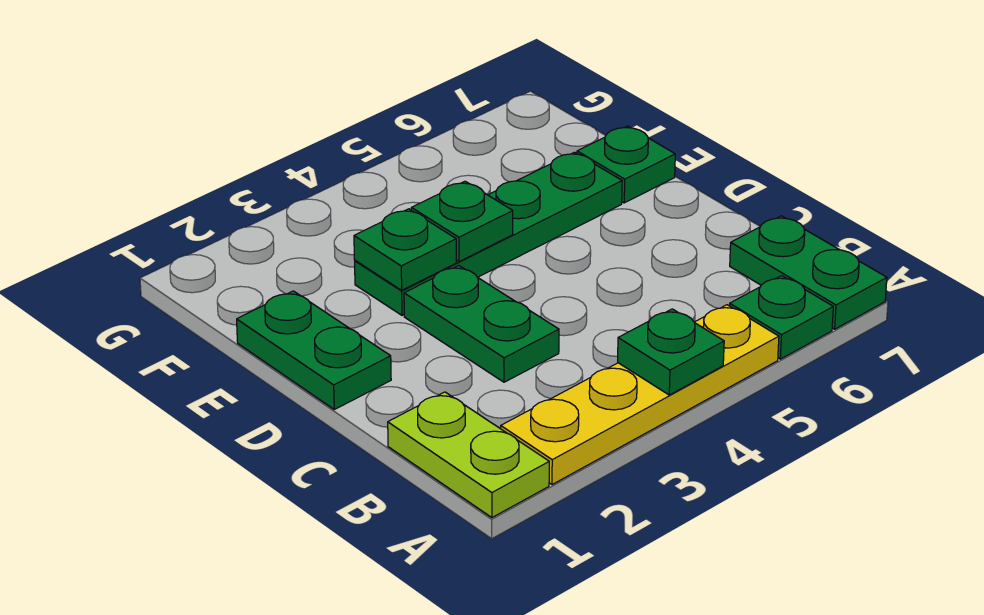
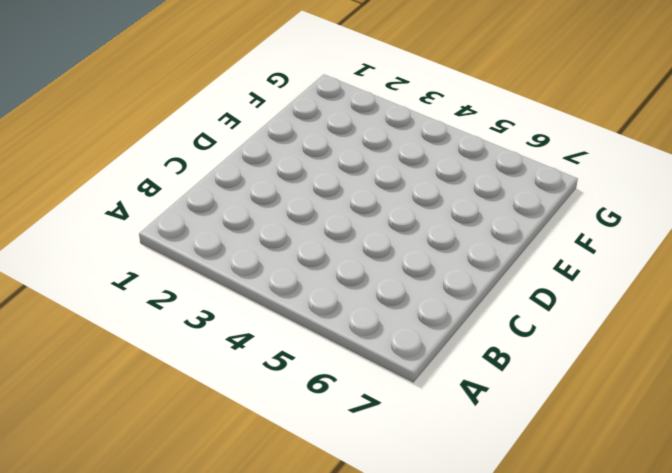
none -> lime 1x2 plate [388,392,549,518]
none -> yellow 1x4 plate [501,305,779,485]

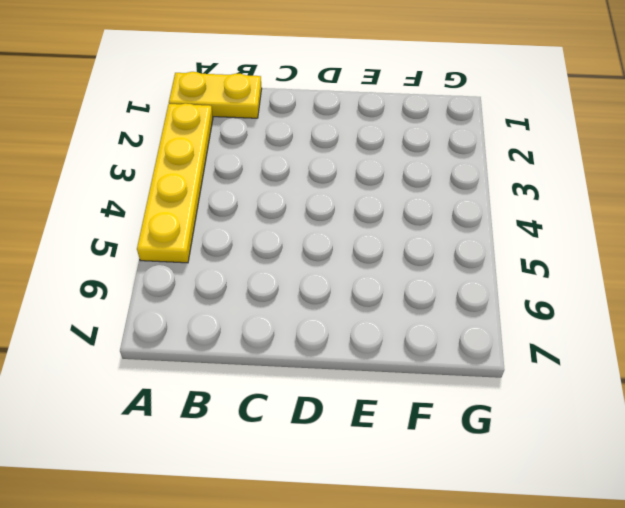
yellow 1x2 plate [169,72,262,118] -> lime 1x2 plate [388,392,549,518]
none -> green 1x1 plate [730,276,833,359]
none -> green 1x2 plate [730,216,887,329]

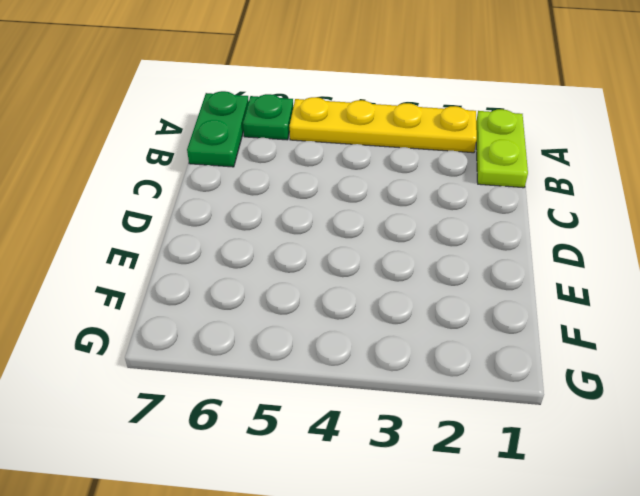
none -> green 1x2 plate [404,266,559,382]
none -> green 1x2 plate [237,291,391,409]

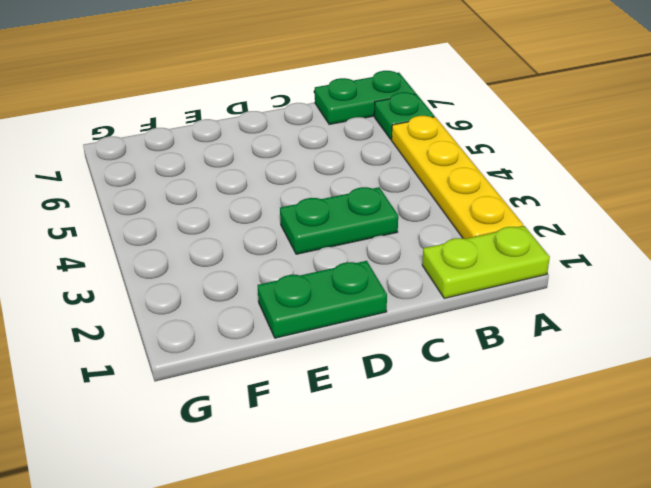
none -> green 1x4 plate [355,152,622,315]
none -> green 1x1 plate [577,126,675,203]

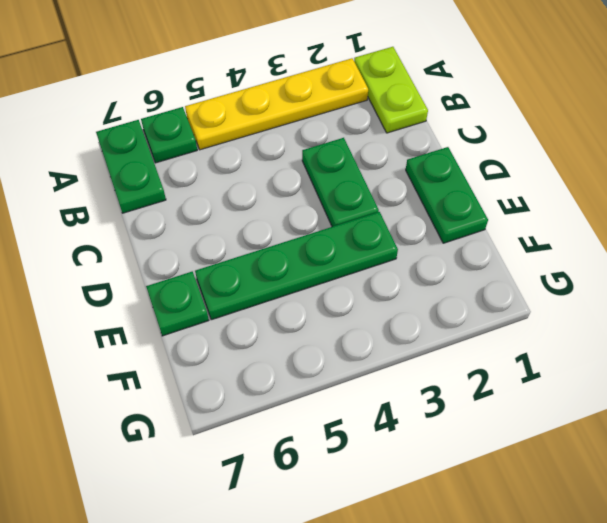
none -> green 1x1 plate [618,309,724,395]
none -> green 1x1 plate [354,209,456,290]

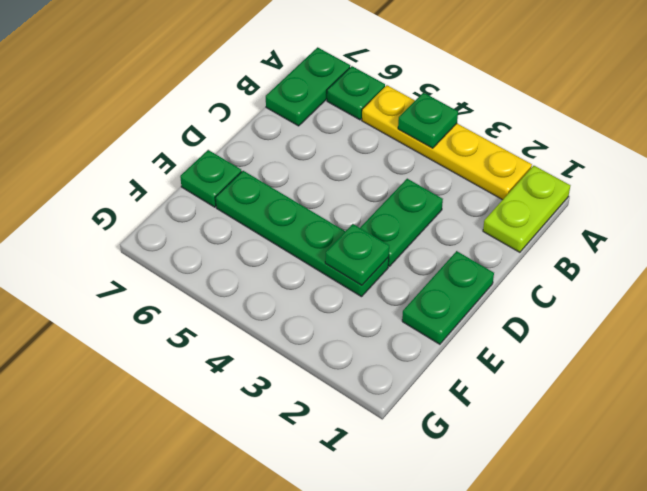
none -> green 1x1 plate [411,181,513,262]

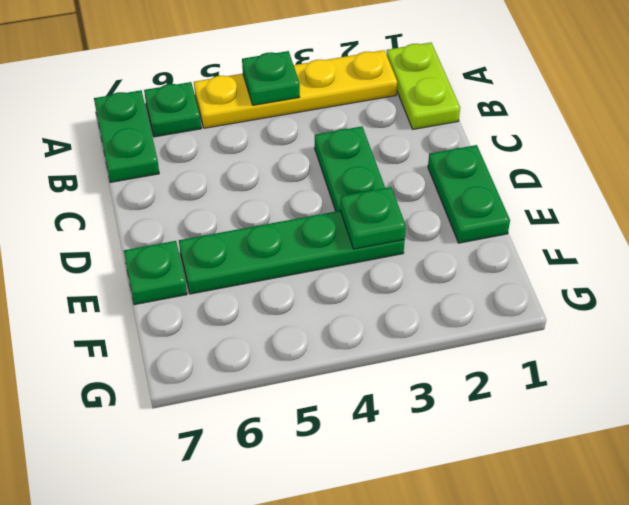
none -> green 1x1 plate [411,181,513,262]

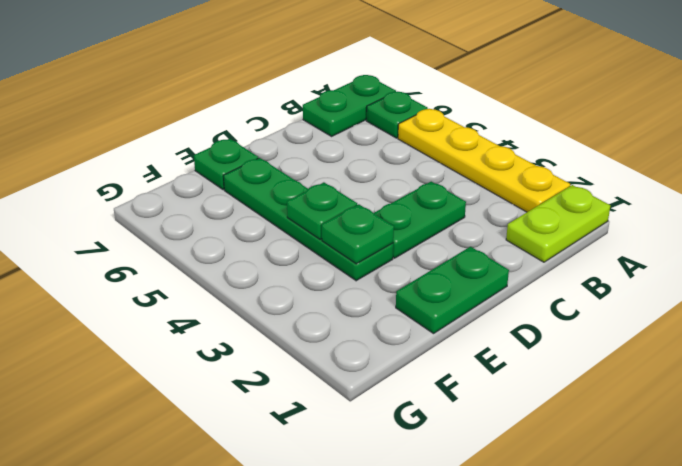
none -> green 1x1 plate [618,309,724,395]

